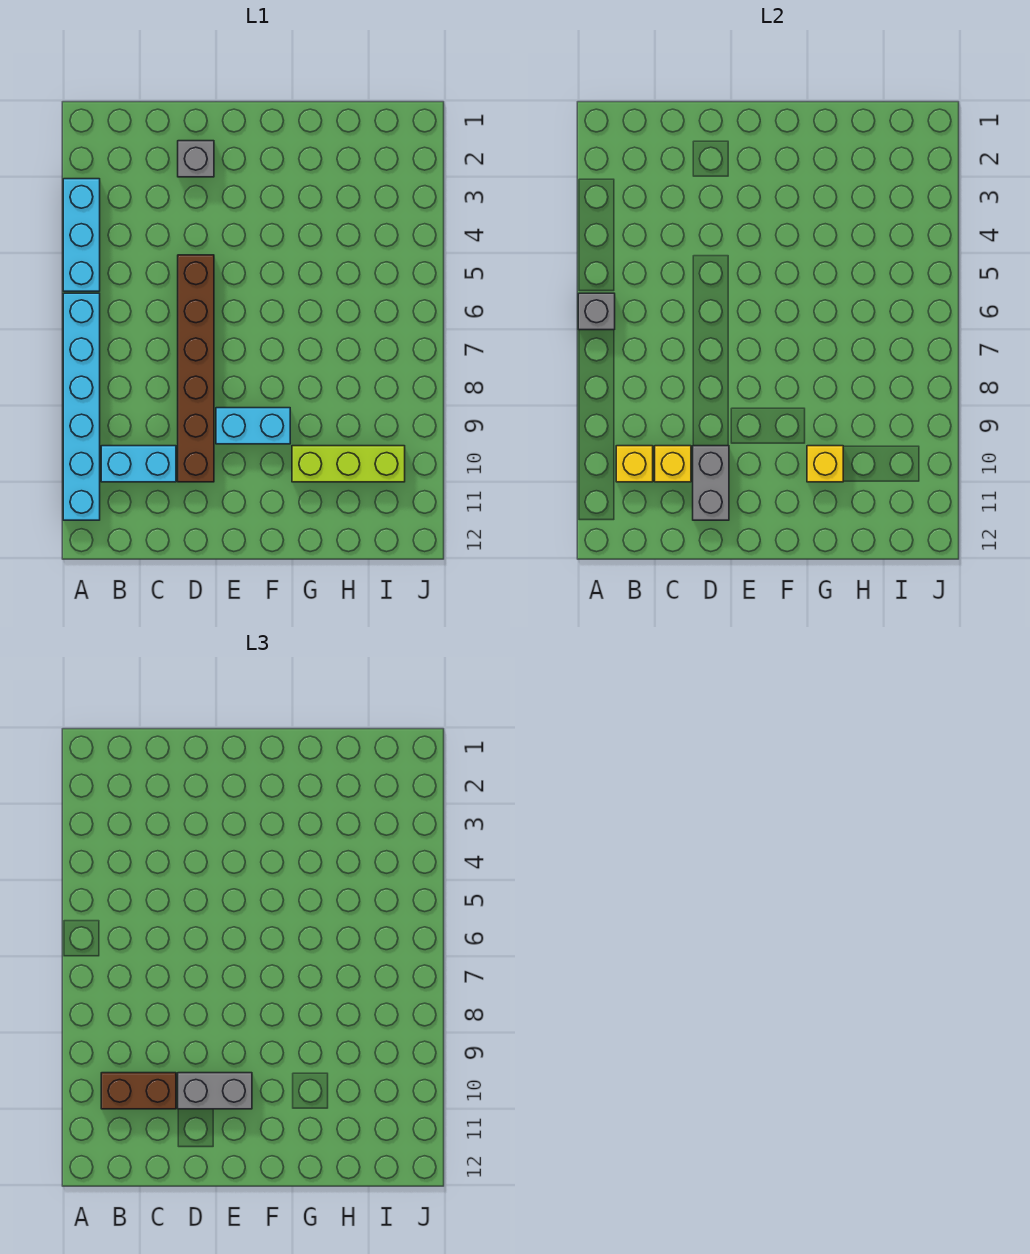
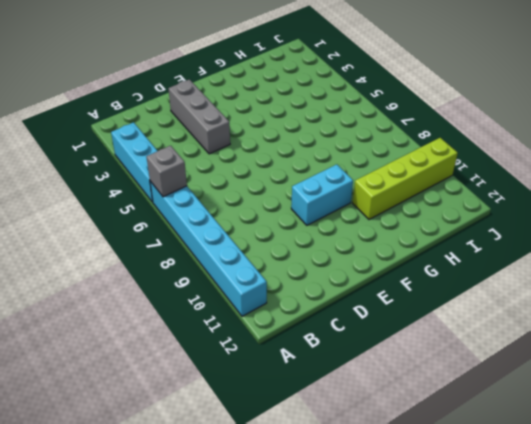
grey 1x3 brick [168,79,230,154] -> grey 1x1 brick [178,141,214,177]
lime 1x4 brick [353,138,458,219] -> lime 1x3 brick [292,446,405,482]
none -> cyan 1x2 brick [101,446,176,482]
none -> brown 1x6 brick [178,255,214,482]
none -> yellow 1x1 brick [616,446,653,482]

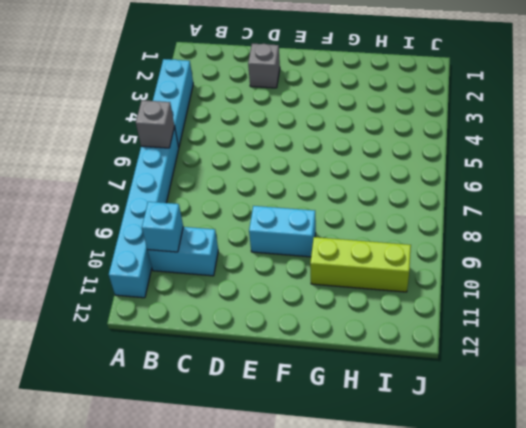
cyan 1x1 brick [142,202,183,252] -> yellow 1x1 brick [616,446,653,482]
none -> brown 1x6 brick [178,255,214,482]
none -> yellow 1x1 brick [655,446,691,482]
none -> grey 1x2 brick [693,446,729,520]

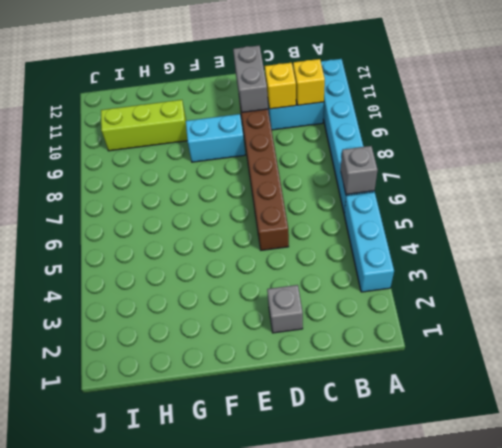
none -> yellow 1x1 brick [807,446,843,482]
none -> brown 1x2 brick [101,1073,176,1109]
none -> grey 1x2 brick [178,1073,252,1109]

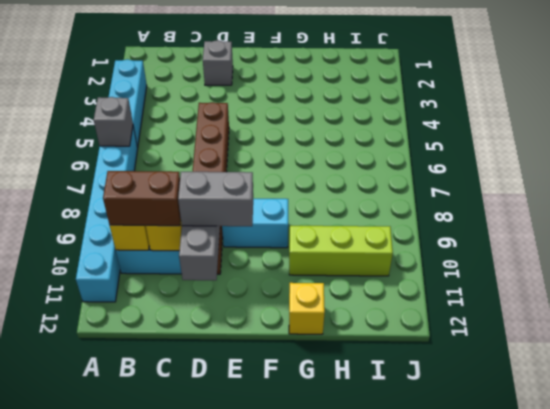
yellow 1x1 brick [289,283,325,334] -> yellow 1x1 brick moved to [807,446,843,482]

